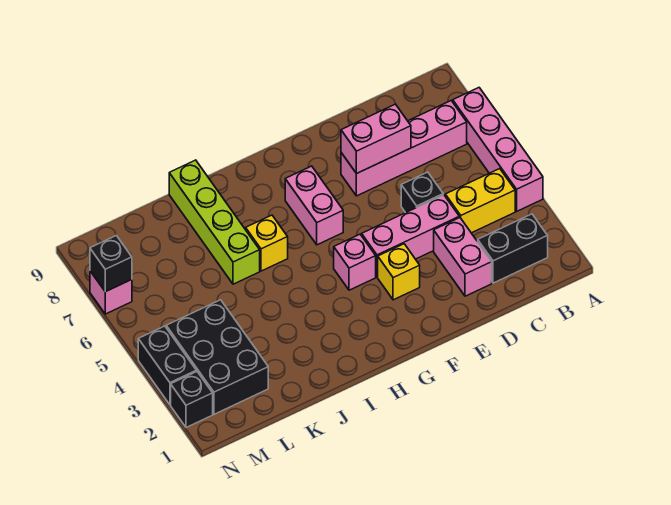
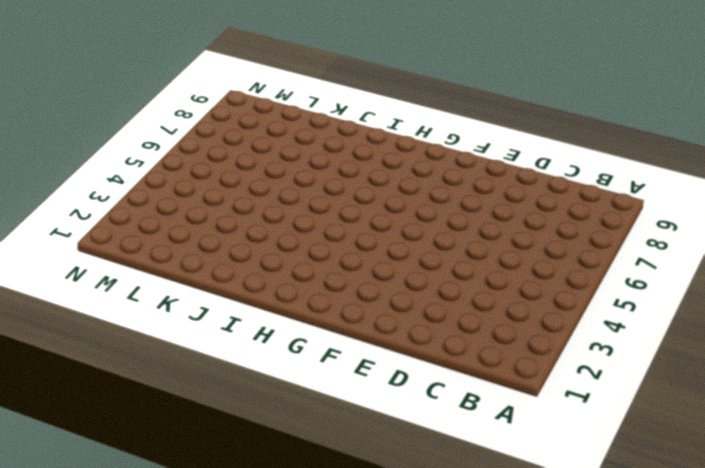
none -> pink 1x4 brick [453,88,543,211]
none -> black 1x2 brick [478,214,548,283]
none -> yellow 1x2 brick [445,169,515,233]

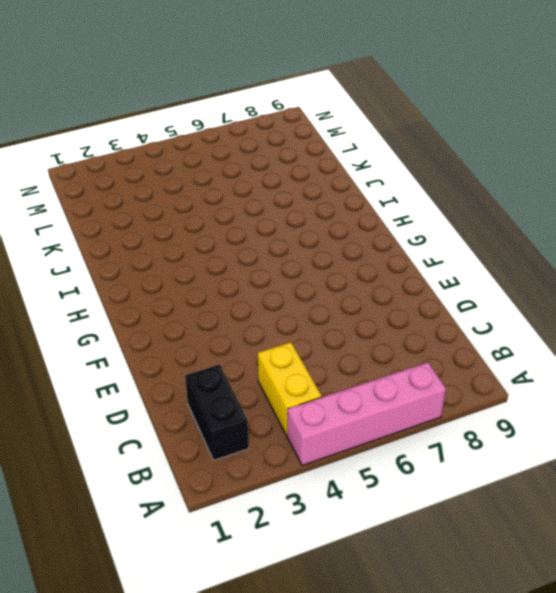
none -> pink 1x4 brick [341,101,467,196]
none -> pink 1x2 brick [434,218,492,296]
none -> pink 1x3 brick [362,195,459,277]

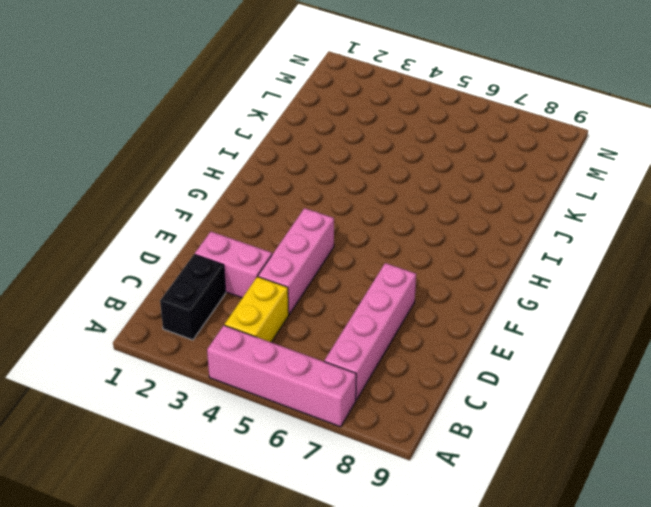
none -> black 1x1 brick [401,172,443,213]
none -> yellow 1x1 brick [378,244,420,300]
none -> pink 1x1 brick [334,234,376,290]

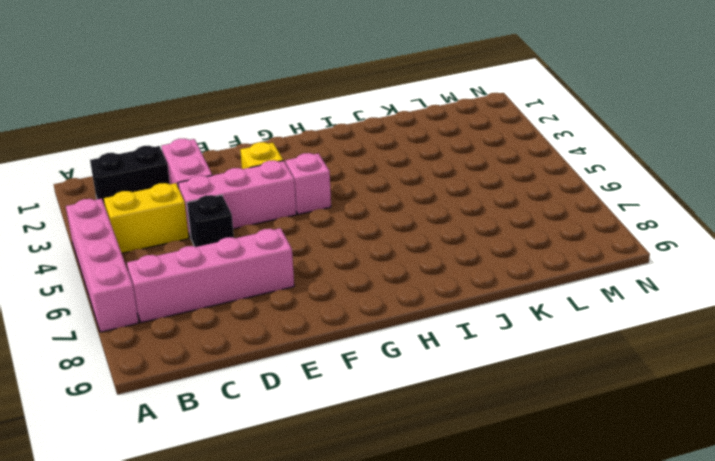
none -> pink 1x2 brick [285,166,343,245]
none -> yellow 1x1 brick [246,215,288,271]
none -> lime 1x4 brick [169,160,260,284]

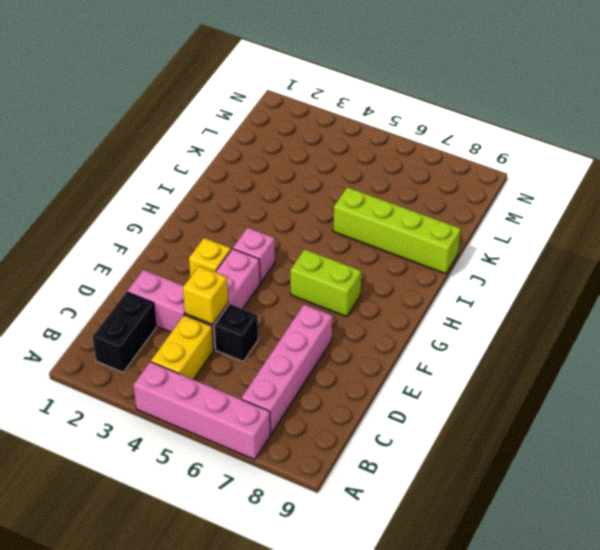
yellow 1x1 brick [183,266,228,325] -> yellow 1x1 brick moved to [246,215,288,271]
lime 1x2 brick [290,249,361,317] -> pink 1x2 brick [285,166,343,245]
none -> black 2x3 brick [166,300,268,414]
none -> black 1x1 brick [171,372,213,428]
none -> black 1x2 brick [138,326,196,405]

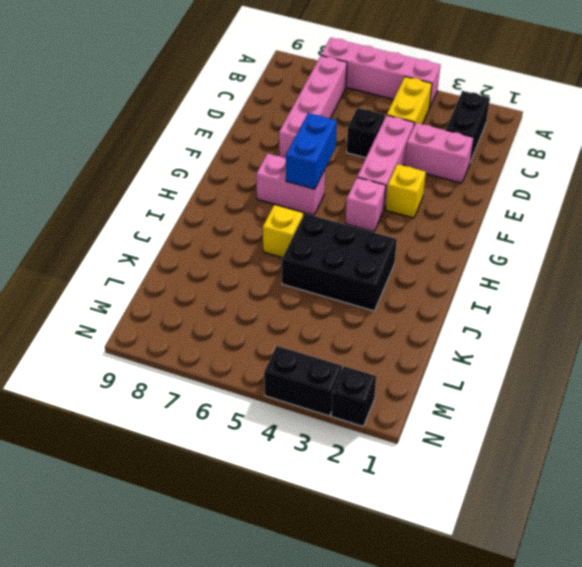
blue 1x2 brick [286,113,337,189] -> none
black 2x3 brick [282,214,397,311] -> black 2x3 brick moved to [166,300,268,414]
none -> lime 1x4 brick [169,160,260,284]
none -> pink 1x1 brick [90,271,132,314]
none -> pink 1x2 brick [341,104,411,174]

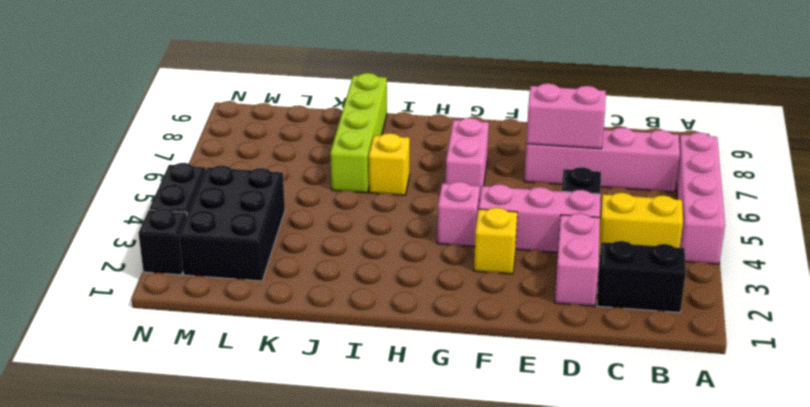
none -> pink 1x1 brick [90,271,132,314]
none -> black 1x1 brick [90,236,132,292]

